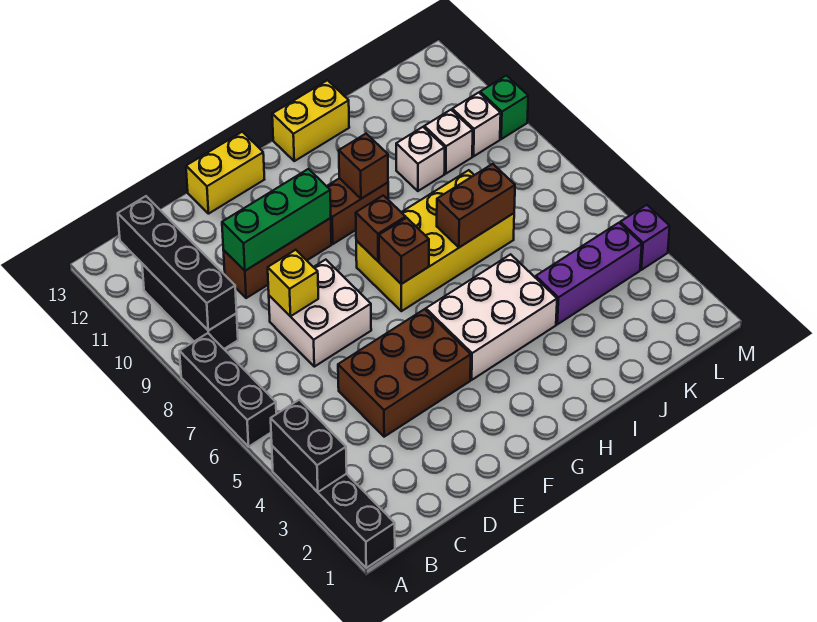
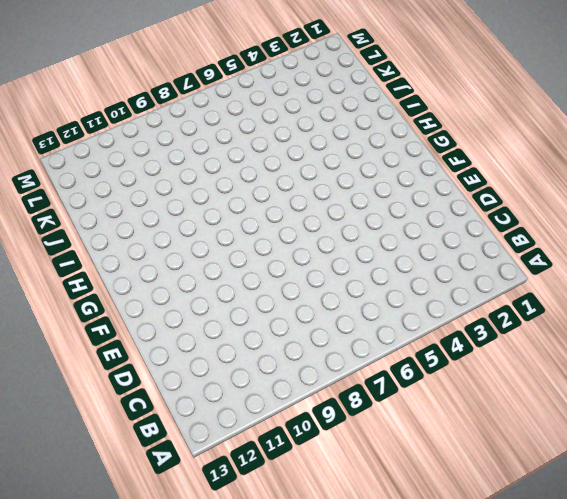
none -> black 1x4 brick [272,446,395,568]
none -> black 1x3 brick [180,333,276,447]
none -> black 1x3 brick [142,264,238,349]

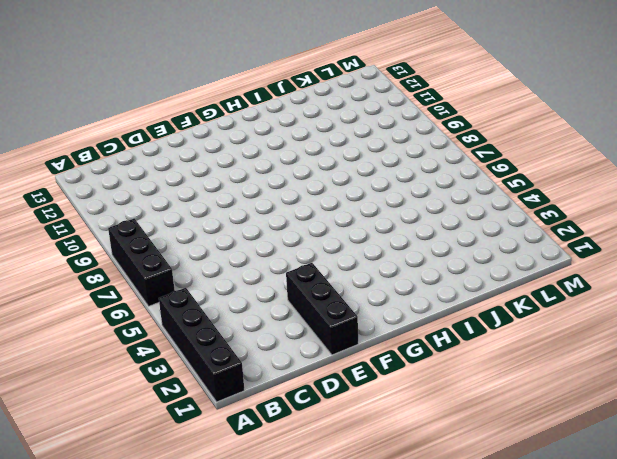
black 1x3 brick [286,263,358,355] -> black 1x3 brick moved to [142,264,238,349]
none -> brown 2x3 brick [338,309,471,437]
none -> white 2x2 brick [269,260,371,367]
none -> brown 1x3 brick [223,218,331,298]

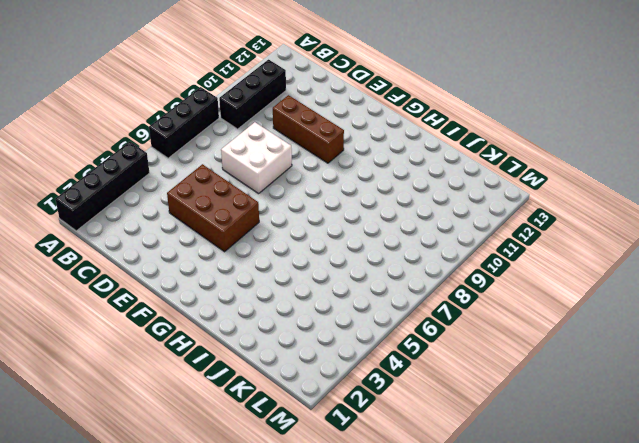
none -> yellow 1x2 brick [186,132,264,214]
none -> white 2x3 brick [426,254,557,380]
none -> yellow 2x4 brick [356,170,514,311]

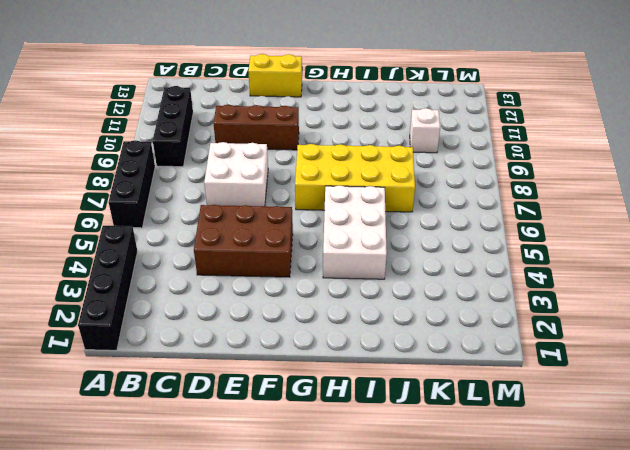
white 2x3 brick [323,185,387,279] -> white 2x3 brick turned to [426,254,557,380]
none -> brown 1x2 brick [327,178,388,244]
none -> yellow 1x2 brick [272,80,349,161]
none -> purple 1x3 brick [536,223,642,324]

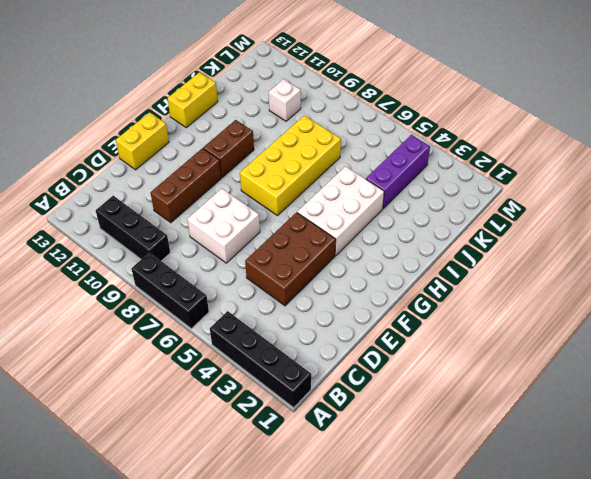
none -> white 1x1 brick [396,127,445,191]
none -> white 1x1 brick [452,93,501,156]
none -> purple 1x1 brick [620,205,670,270]

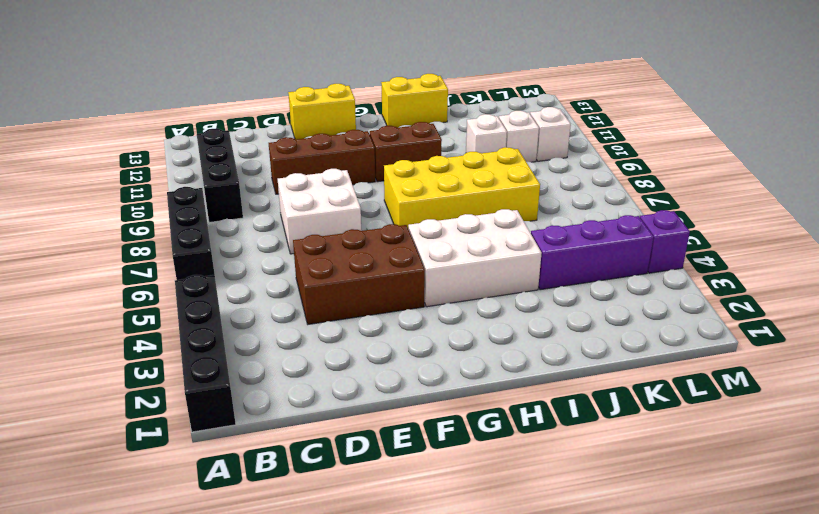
none -> green 1x1 brick [480,75,528,139]
none -> black 1x2 brick [271,400,347,492]
none -> black 1x4 brick [118,196,237,331]

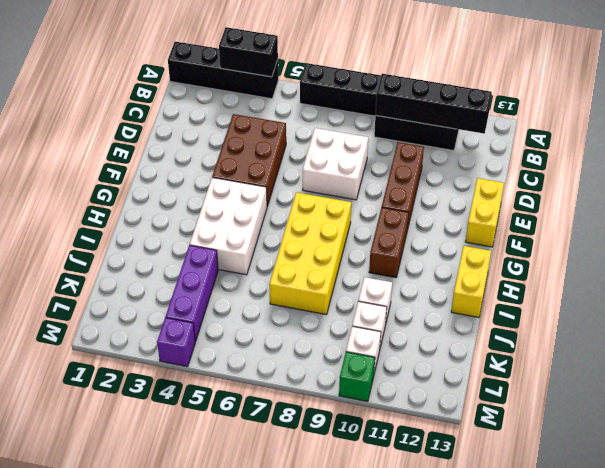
none -> yellow 1x1 brick [268,250,318,316]
none -> green 1x3 brick [222,169,331,271]
none -> brown 1x1 brick [379,218,429,284]

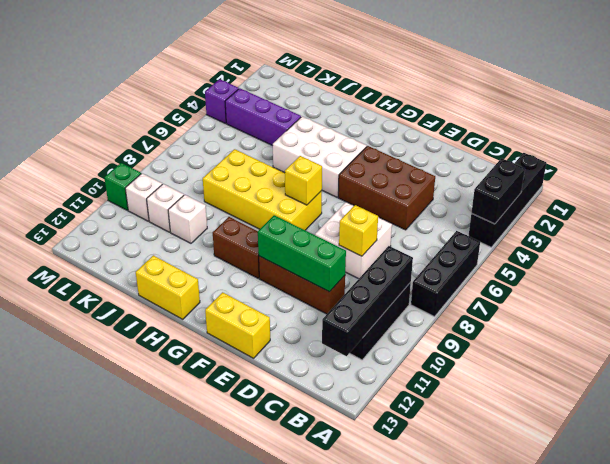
yellow 1x1 brick [285,156,322,205] -> brown 1x1 brick [379,218,429,284]
none -> brown 1x1 brick [356,195,406,261]
none -> brown 1x1 brick [339,134,388,199]
none -> brown 1x2 brick [437,164,515,247]

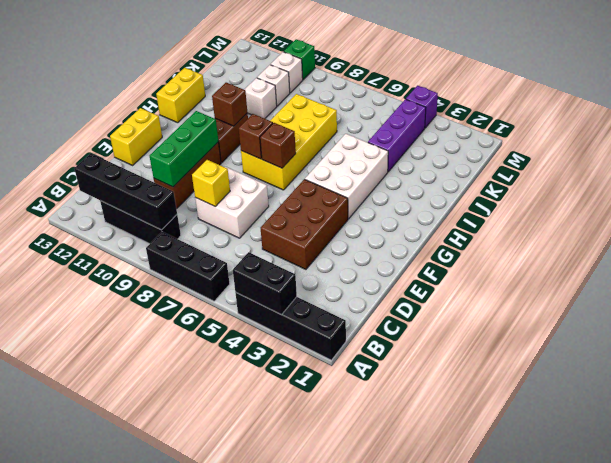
none -> brown 1x2 brick [437,164,515,247]

